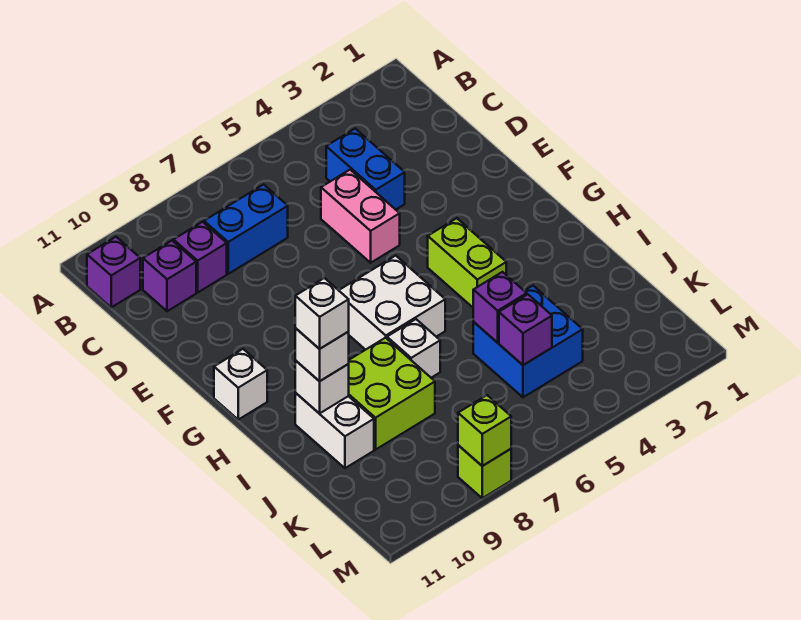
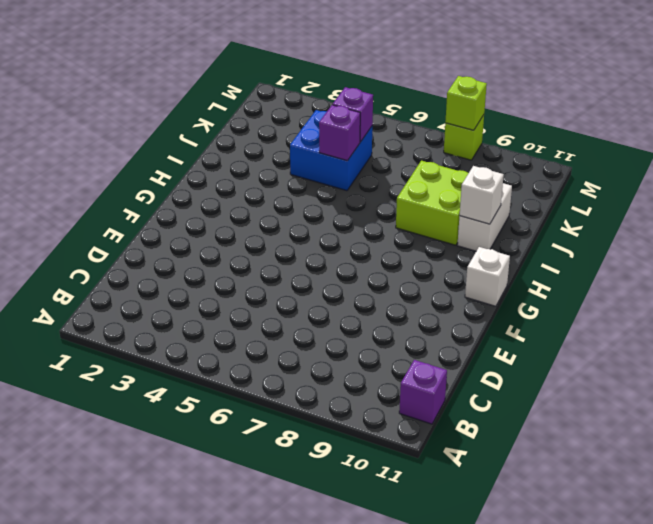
none -> blue 1x2 brick [326,129,405,210]
none -> blue 1x2 brick [204,185,288,274]
none -> purple 1x1 brick [174,222,227,292]

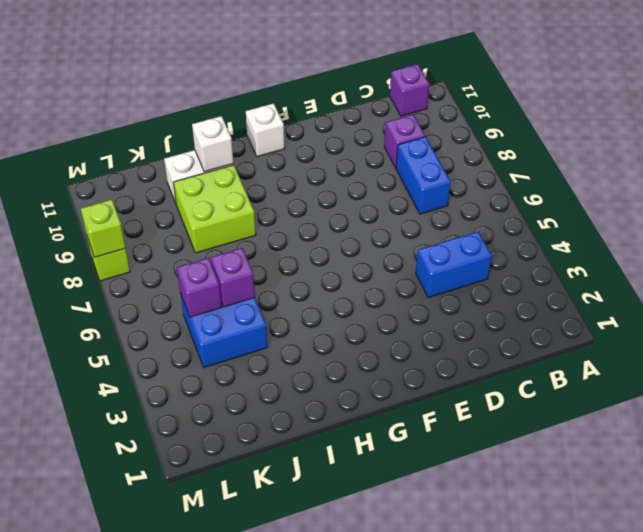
none -> purple 1x1 brick [143,241,196,311]
none -> pink 1x2 brick [321,170,400,263]
none -> lime 1x2 brick [428,218,506,307]

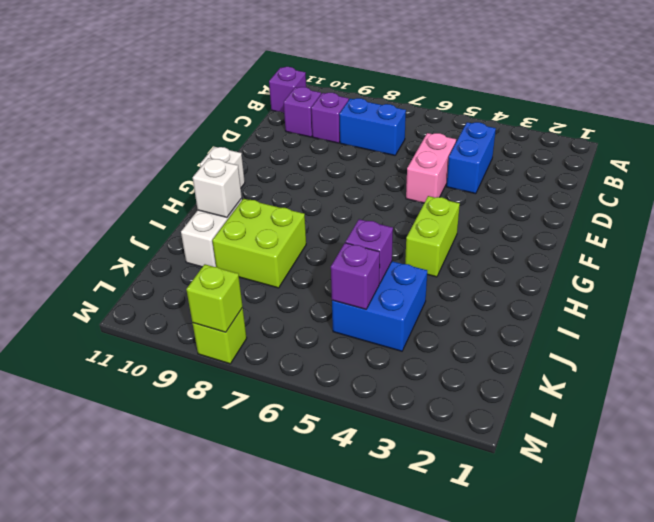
none -> white 2x2 brick [339,256,445,350]
none -> white 1x1 brick [387,319,440,378]
none -> white 1x1 brick [295,328,349,381]

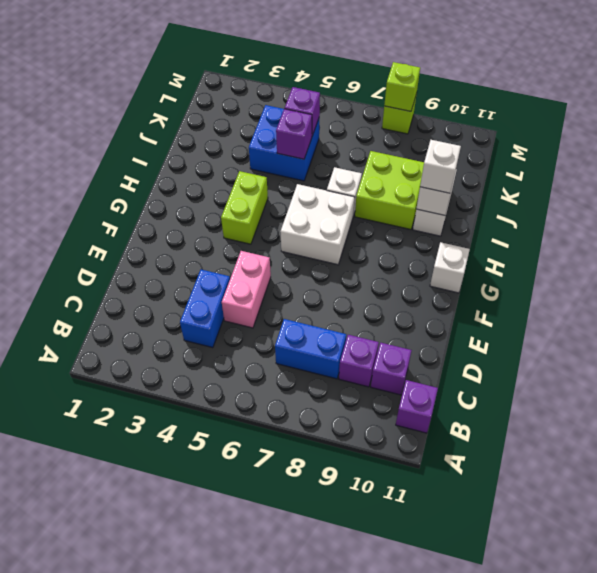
none -> white 1x1 brick [295,278,349,349]

